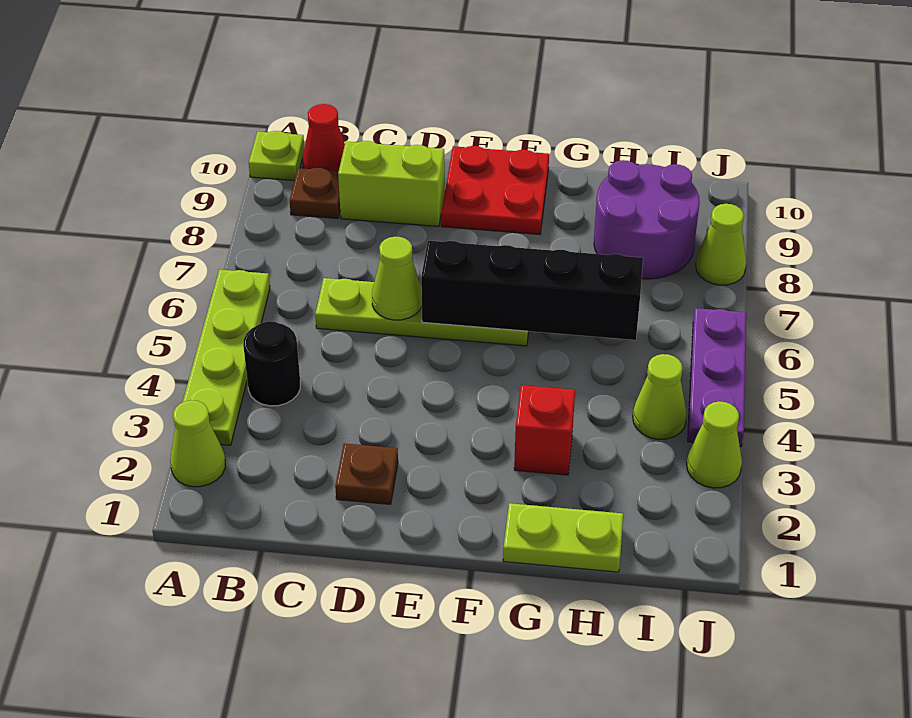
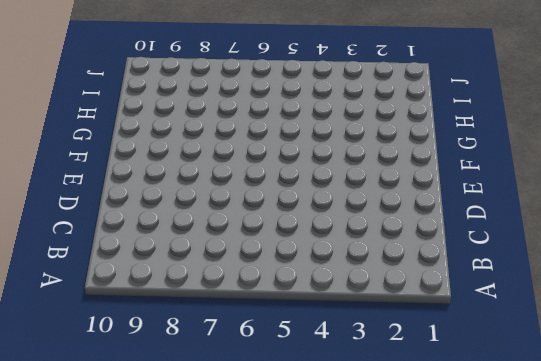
none -> lime 1x1 cone [170,400,225,487]
none -> lime 1x4 plate [183,270,270,445]
none -> lime 1x1 plate [249,131,304,180]

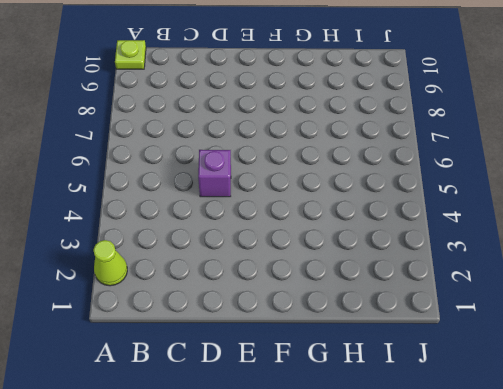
purple 1x1 brick [198,150,231,197] -> none
none -> lime 1x4 plate [183,270,270,445]
none -> black 1x1 round brick [243,321,300,406]
none -> brown 1x1 plate [290,168,340,219]

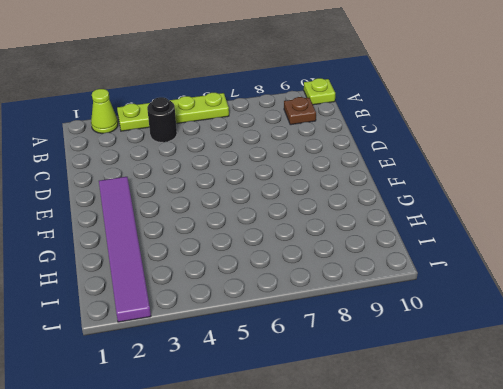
purple 1x6 tile [99,177,151,322] -> none
none -> red 1x1 cone [302,104,345,171]
none -> lime 1x4 plate [315,278,529,346]
none -> lime 1x2 brick [338,141,445,227]

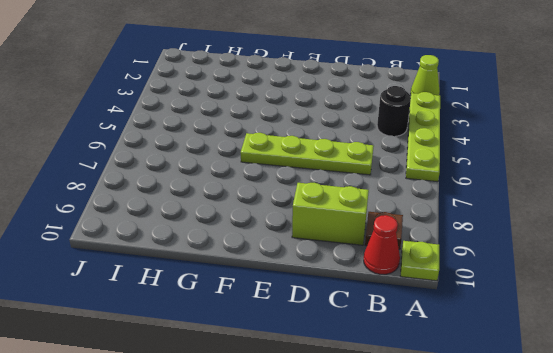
none -> brown 1x1 plate [335,443,398,504]
none -> red 2x2 plate [441,146,549,234]
none -> lime 1x2 plate [503,503,623,572]

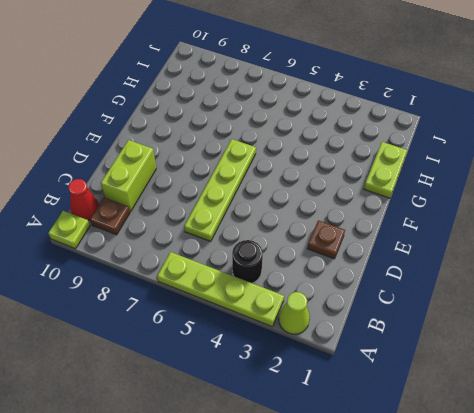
none -> red 2x2 plate [441,146,549,234]
none -> red 1x1 brick [514,385,575,475]
none -> purple 2x2 round brick [594,160,700,279]

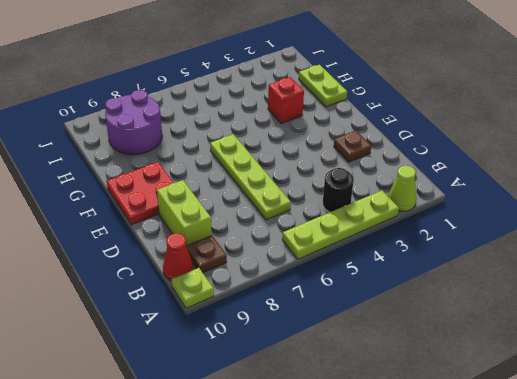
none -> lime 1x1 cone [633,354,687,439]
none -> lime 1x1 cone [687,401,742,488]
none -> purple 1x3 plate [688,308,746,447]

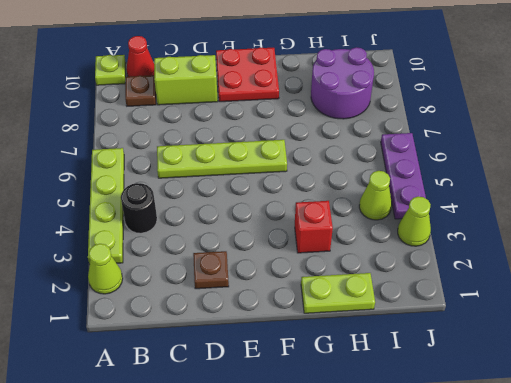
none -> lime 1x1 cone [696,204,746,285]
none -> lime 1x1 cone [372,237,422,320]
none -> black 1x4 brick [421,241,643,340]

